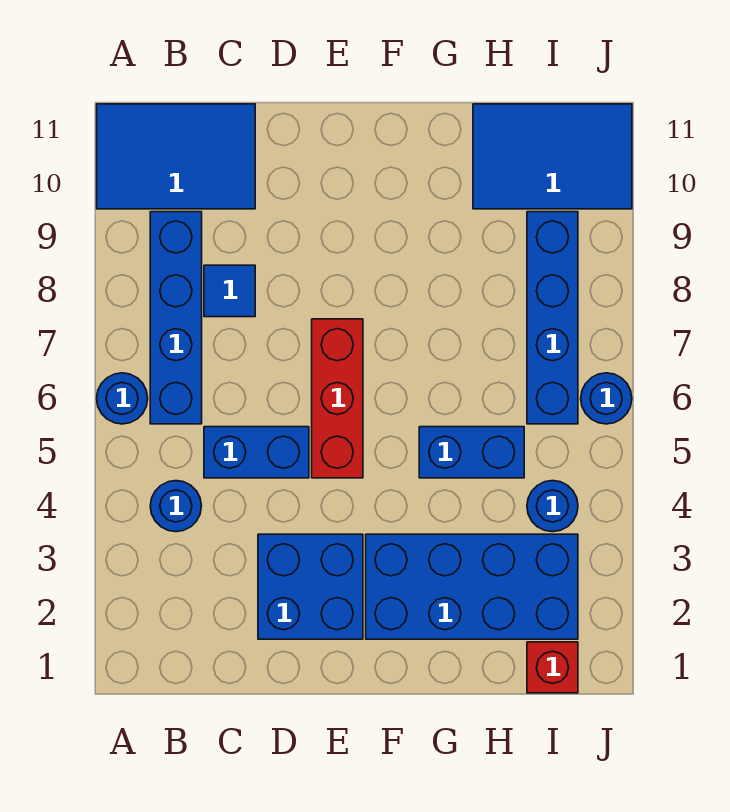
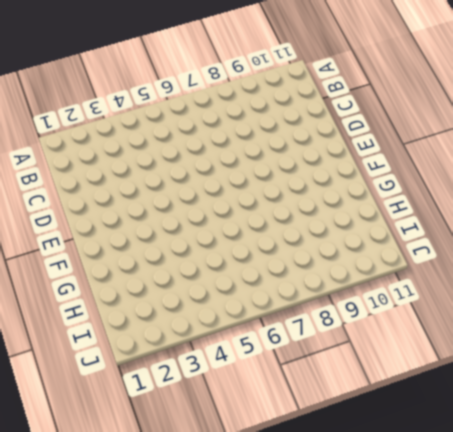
none -> blue 1x1 round brick [97,373,148,424]
none -> blue 2x3 tile [97,104,255,209]
none -> blue 1x1 round brick [150,481,201,532]

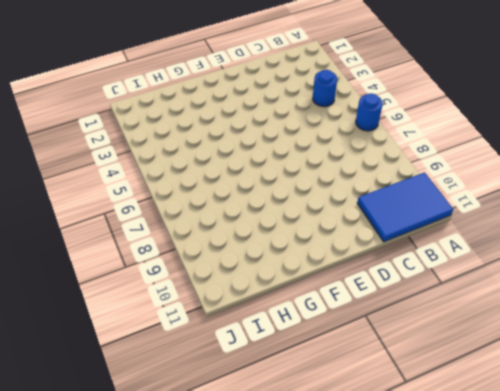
none -> blue 1x4 brick [150,212,202,424]
none -> blue 1x2 brick [204,427,309,478]
none -> blue 1x1 tile [204,265,255,317]

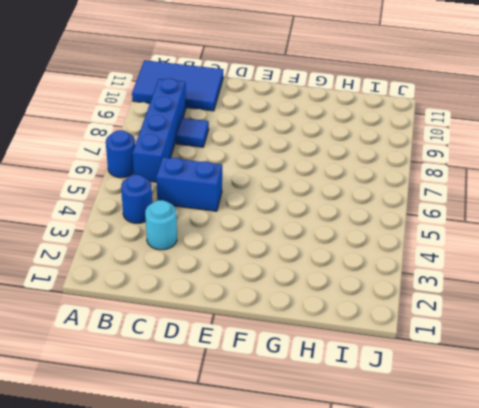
cyan 1x1 round brick [145,200,177,250] -> none
none -> blue 2x2 brick [258,534,363,639]
none -> red 1x3 brick [312,319,363,478]
none -> blue 2x4 brick [366,534,578,639]

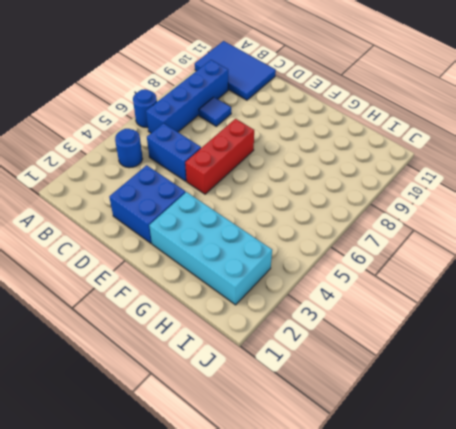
cyan 2x4 brick [149,192,272,305] -> blue 2x4 brick [366,534,578,639]
none -> blue 1x2 brick [419,427,524,478]
none -> blue 2x3 tile [473,104,632,209]
none -> red 1x1 brick [527,642,578,693]

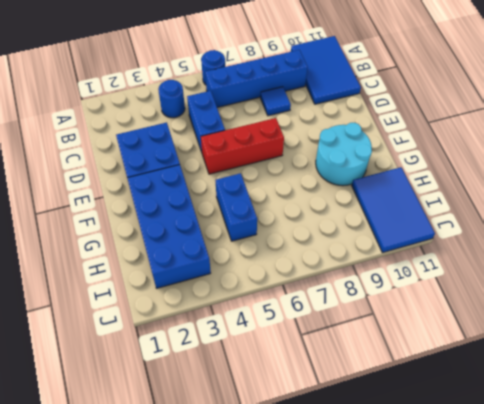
cyan 2x2 round brick [316,123,372,186] -> none
none -> red 1x1 brick [527,642,578,693]
none -> blue 1x1 round brick [527,481,578,532]
none -> blue 1x4 brick [527,212,578,424]

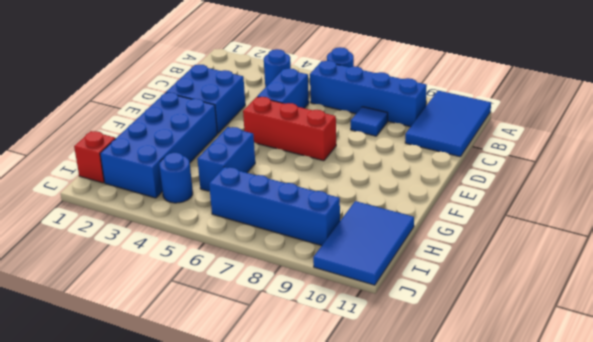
none -> blue 1x1 round brick [581,373,632,424]

